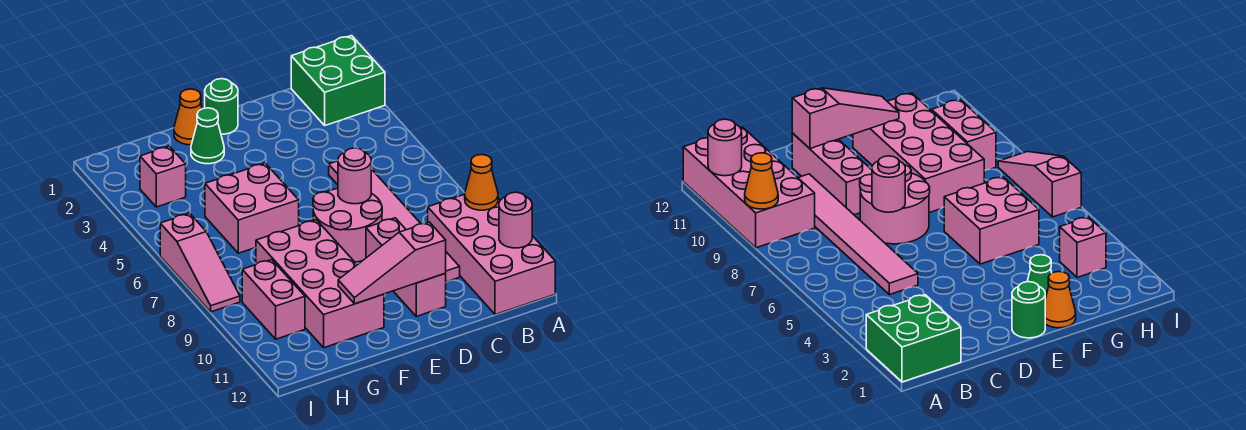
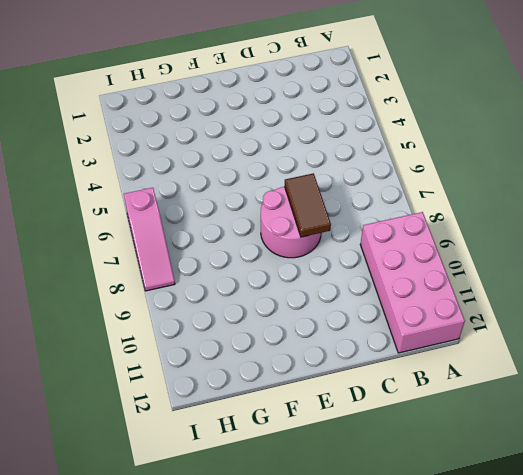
brown 1x2 tile [284,173,331,237] -> pink 1x1 round brick [338,148,371,204]
none -> green 2x2 brick [291,36,385,125]
none -> pink 1x6 tile [329,161,460,282]
none -> pink 1x3 brick [366,218,446,316]

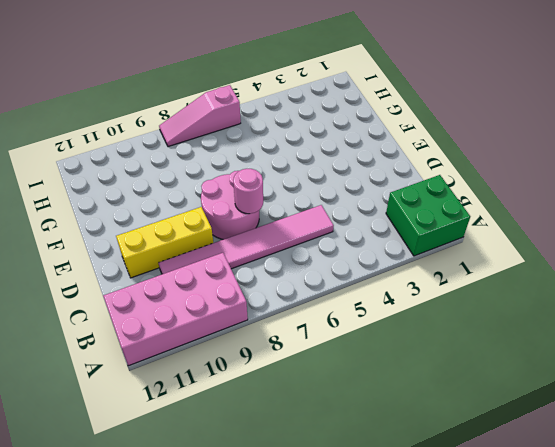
yellow 1x3 brick [116,207,213,278] -> pink 1x3 brick [366,218,446,316]
none -> green 1x1 round brick [205,79,238,134]
none -> orange 1x1 cone [174,89,202,145]
none -> green 1x1 cone [191,108,224,164]

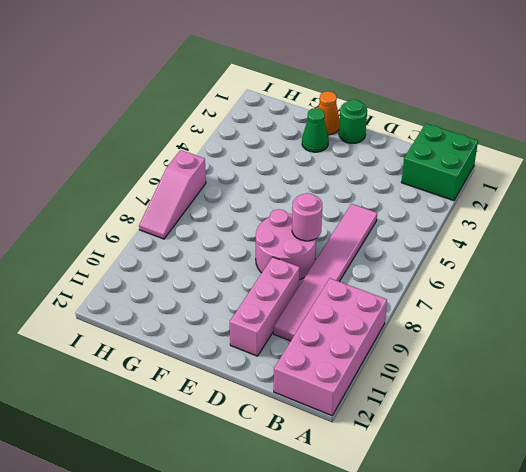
none -> pink 2x2 brick [205,163,299,253]
none -> pink 2x4 brick [256,220,384,348]
none -> pink 1x1 brick [140,146,186,207]

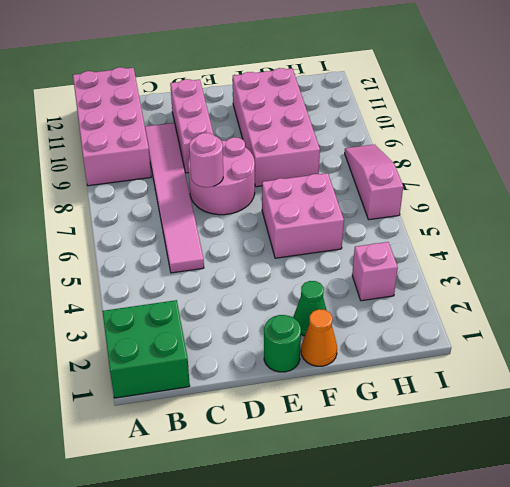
none -> pink 1x2 brick [242,260,305,339]
none -> orange 1x1 cone [465,155,498,210]
none -> pink 1x1 round brick [499,192,532,248]

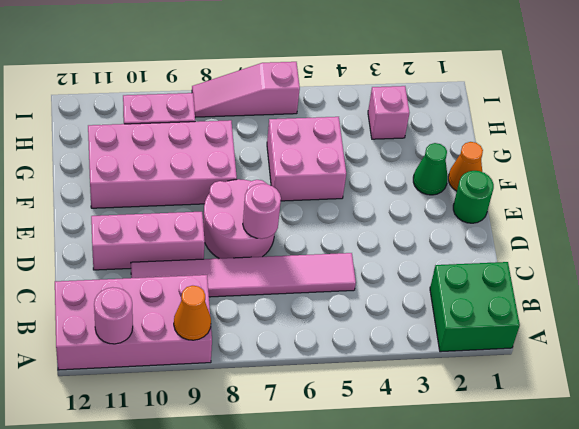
none -> pink 1x3 slope [338,222,446,304]

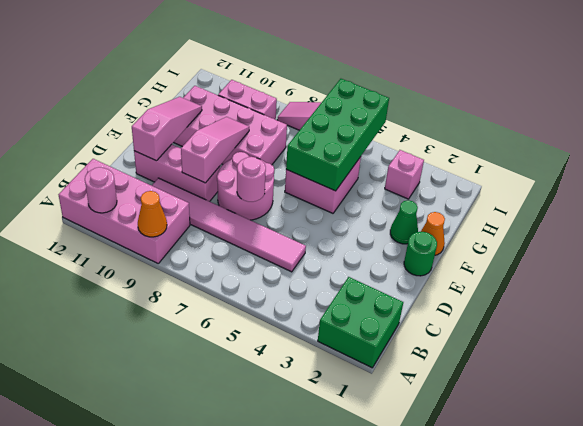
pink 1x3 slope [181,117,249,183] -> none
green 2x4 brick [286,79,389,191] -> none

